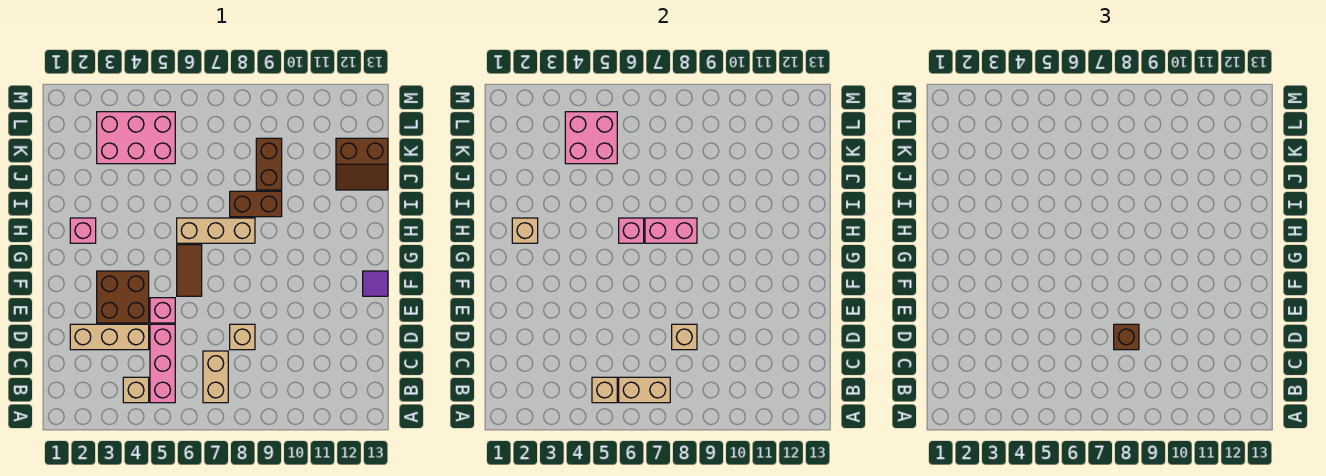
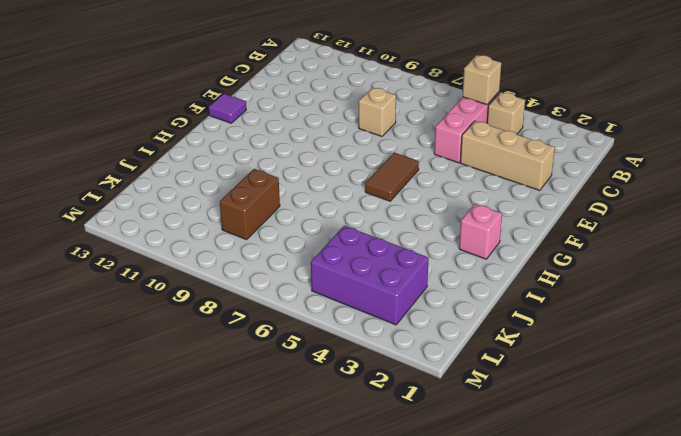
purple 2x3 brick [311,226,429,325] -> pink 2x3 brick [97,112,175,164]
none -> tan 1x2 brick [203,351,228,403]
none -> brown 2x2 brick [97,271,149,323]
none -> pink 1x1 brick [150,298,175,323]

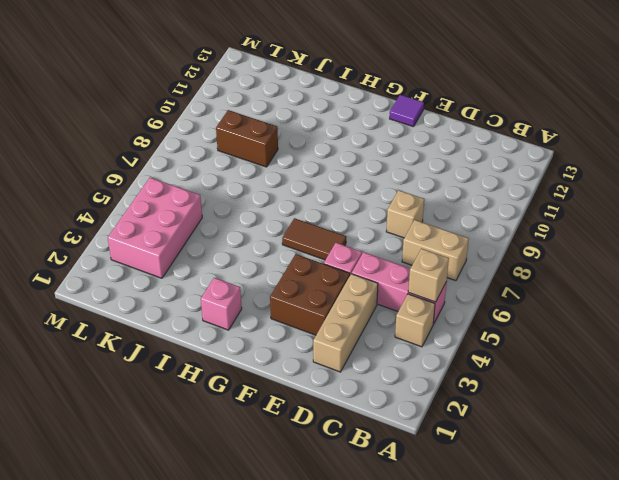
none -> tan 1x3 brick [177,218,255,243]
none -> brown 1x2 brick [230,191,282,217]
none -> brown 2x2 slope [336,138,388,190]

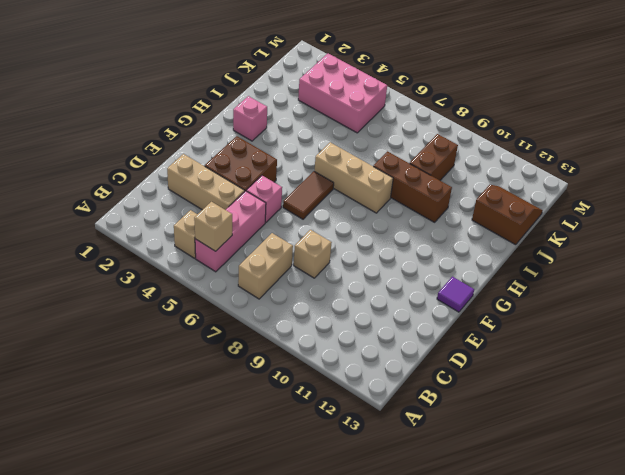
brown 1x3 brick [373,151,452,222] -> brown 1x2 brick [230,191,282,217]
brown 2x2 slope [472,185,543,245] -> brown 2x2 slope turned to [336,138,388,190]
none -> tan 1x2 brick [619,377,670,403]
none -> tan 1x1 brick [672,324,697,350]
none -> tan 1x1 brick [512,218,538,243]

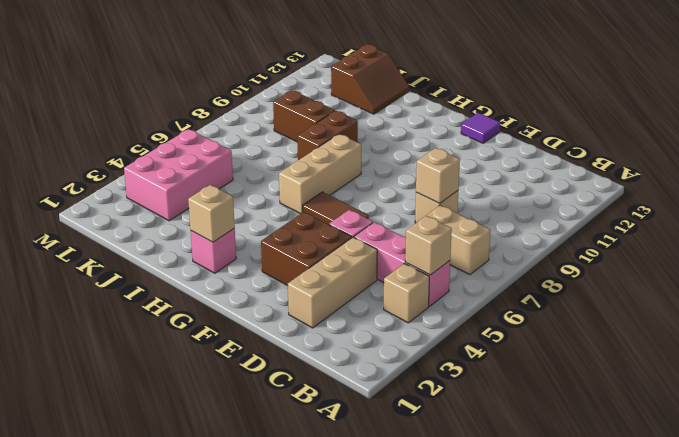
none -> tan 1x2 brick [619,377,670,403]
none -> pink 1x1 brick [619,218,644,243]
none -> pink 1x2 brick [645,218,697,243]

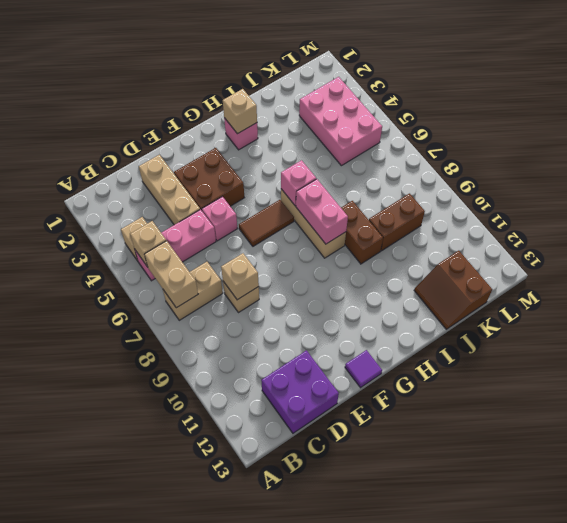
purple 2x2 brick [261,350,339,433] -> none
none -> pink 2x2 brick [565,112,617,164]
none -> brown 1x1 brick [1114,324,1139,350]

